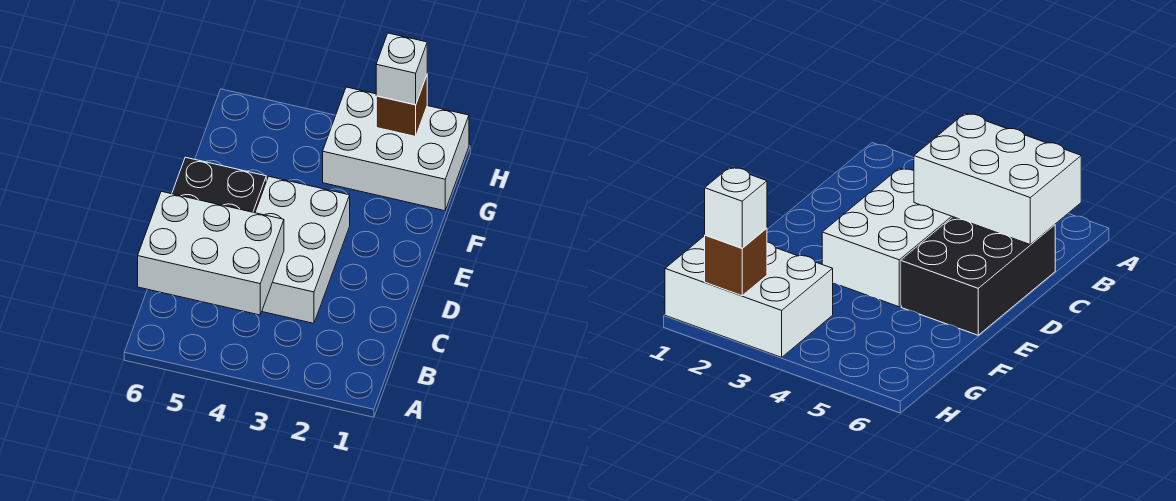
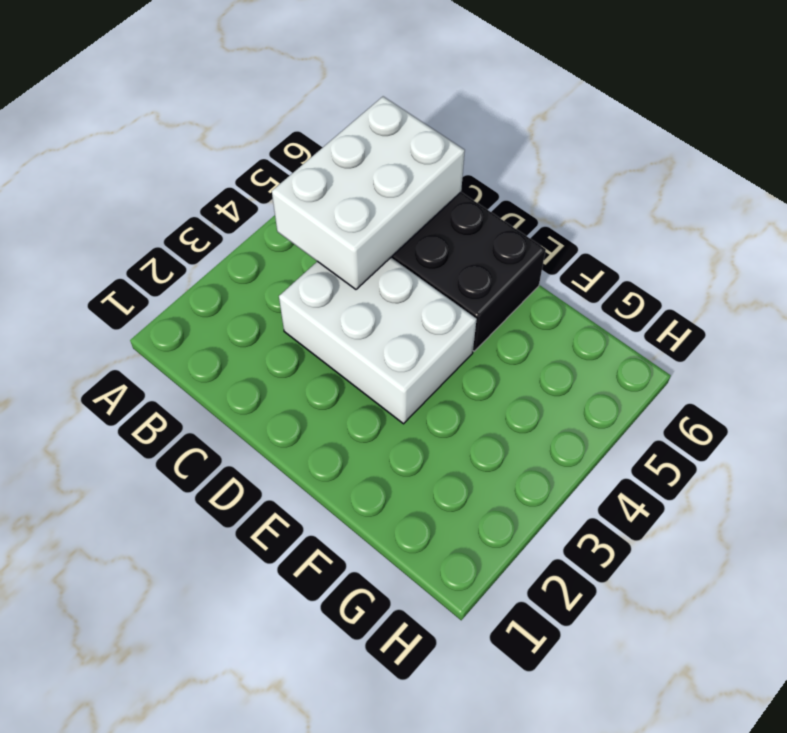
none -> white 2x3 brick [323,87,469,211]
none -> brown 1x1 brick [376,76,427,136]

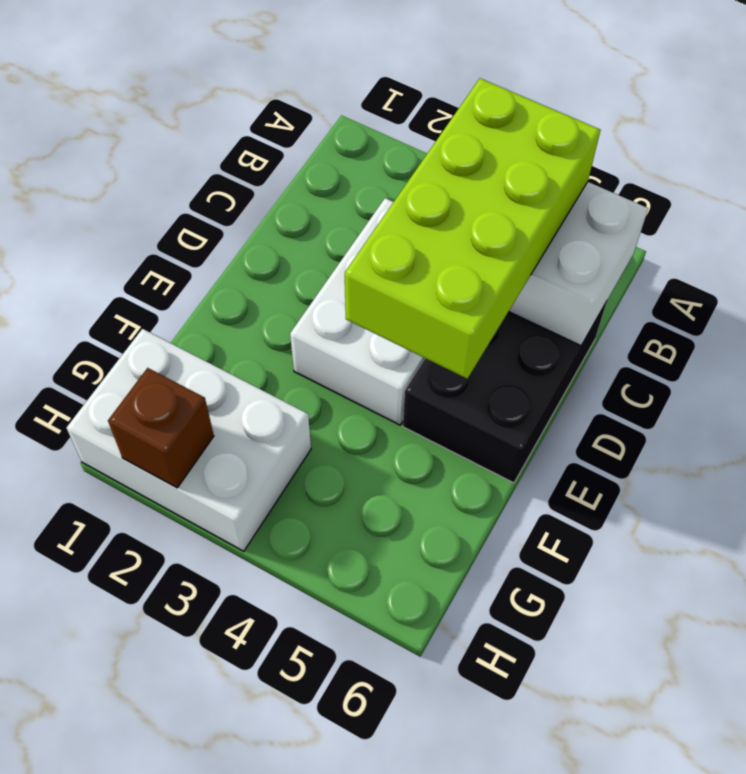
lime 2x4 brick [345,78,600,378] -> none
none -> white 1x1 brick [376,33,427,105]

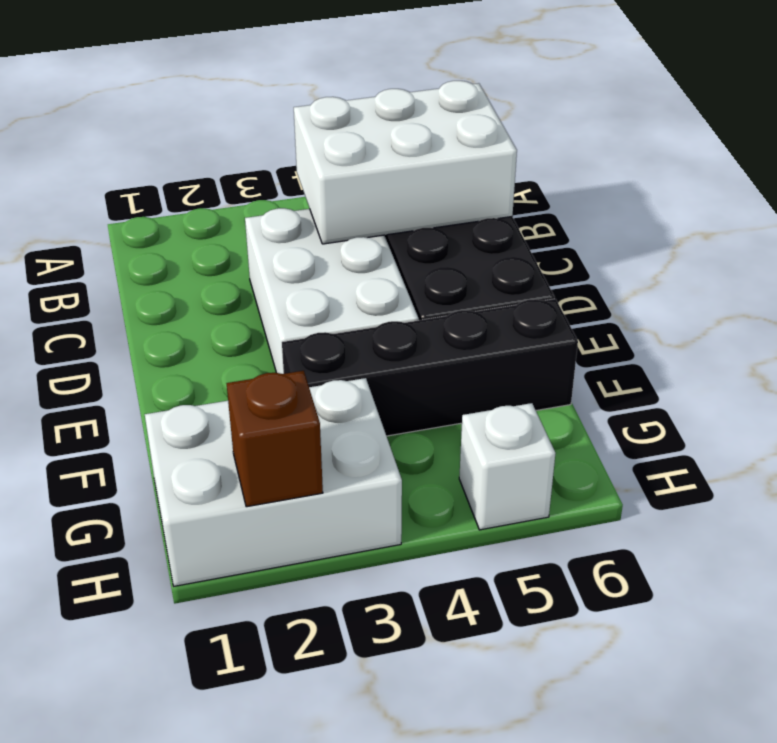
black 1x4 brick [282,299,578,436] -> none
white 1x1 brick [459,403,556,530] -> white 1x1 brick moved to [376,33,427,105]

